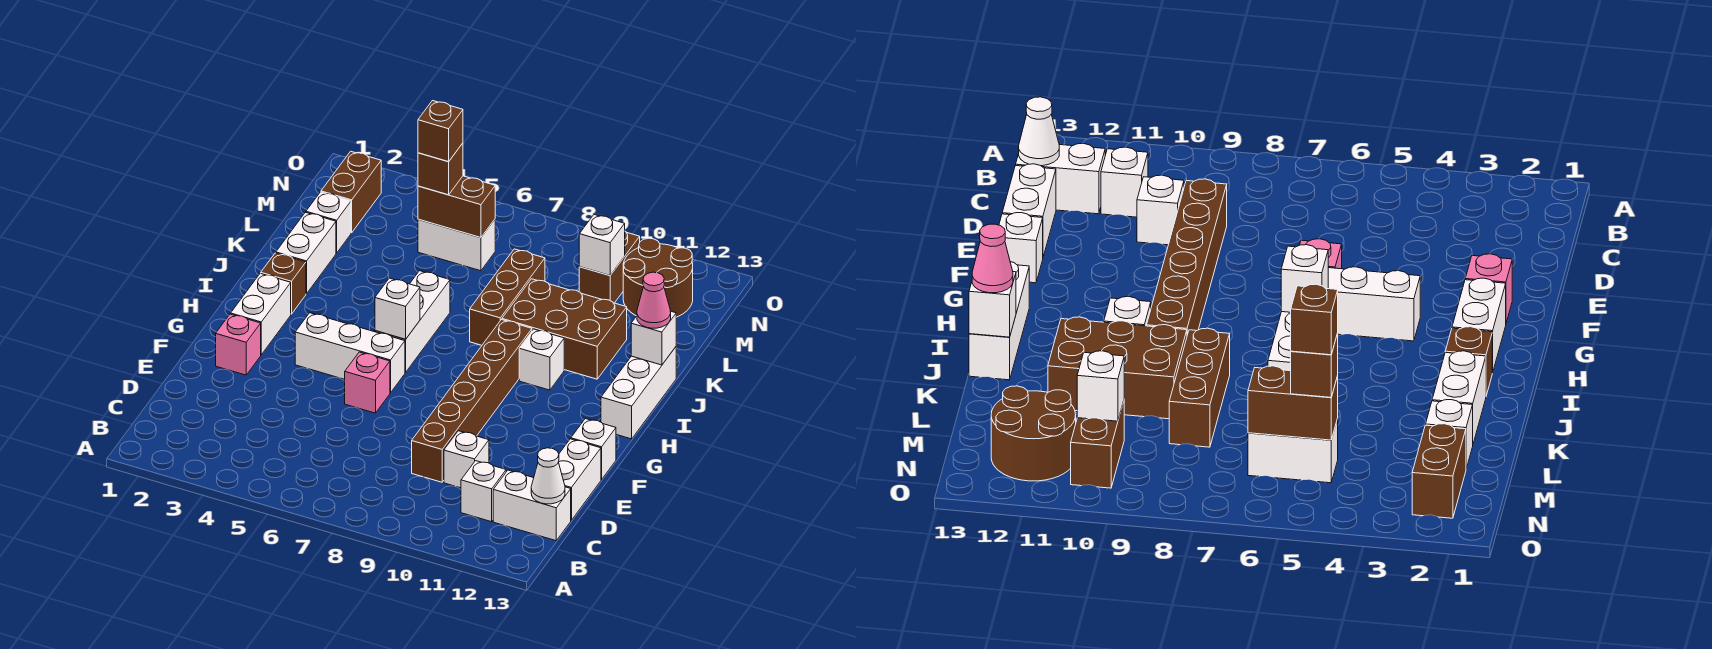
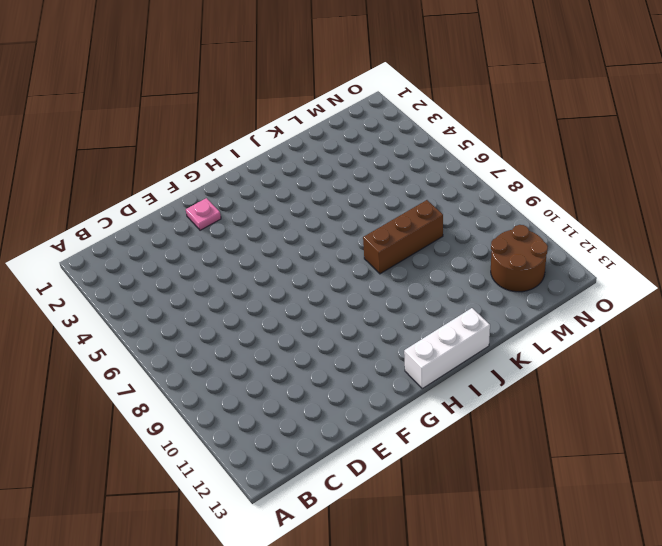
pink 1x1 plate [186,198,221,230] -> pink 1x1 brick [216,314,261,375]
none -> white 1x1 brick [461,461,506,522]
none -> white 1x2 brick [493,470,571,541]
none -> brown 1x6 brick [412,320,532,482]
none -> white 1x1 brick [444,431,489,488]

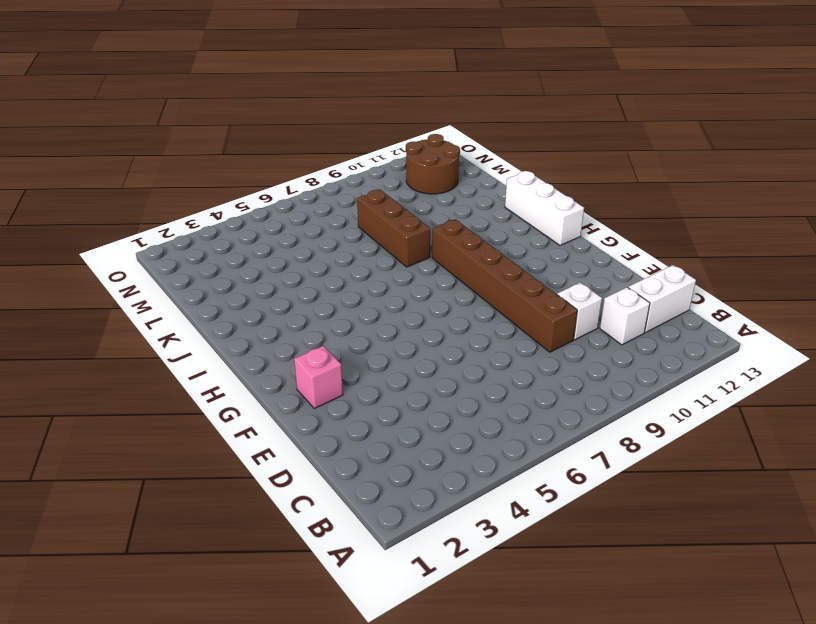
none -> white 1x2 brick [558,439,601,520]
none -> pink 1x1 brick [345,352,390,413]
none -> white 1x1 brick [571,419,616,480]
none -> white 1x2 brick [231,273,291,355]

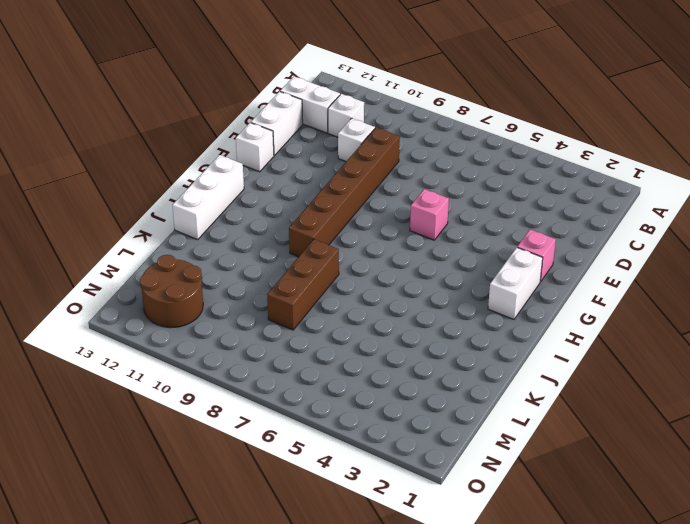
none -> white 1x3 brick [295,313,405,393]
none -> white 1x3 brick [375,271,450,372]
none -> brown 1x1 brick [261,253,306,314]
none -> white 1x1 brick [519,329,564,390]

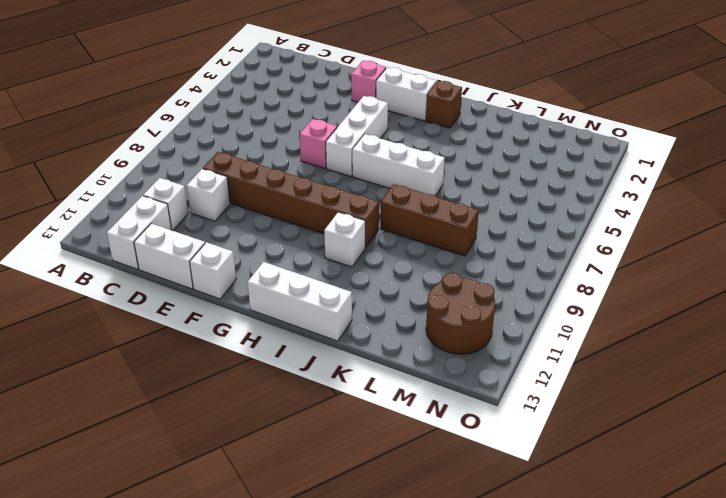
none -> white 1x2 brick [276,212,336,294]
none -> brown 2x3 brick [502,279,627,379]
none -> white 1x1 brick [306,192,351,253]
none -> brown 1x2 brick [321,151,381,233]

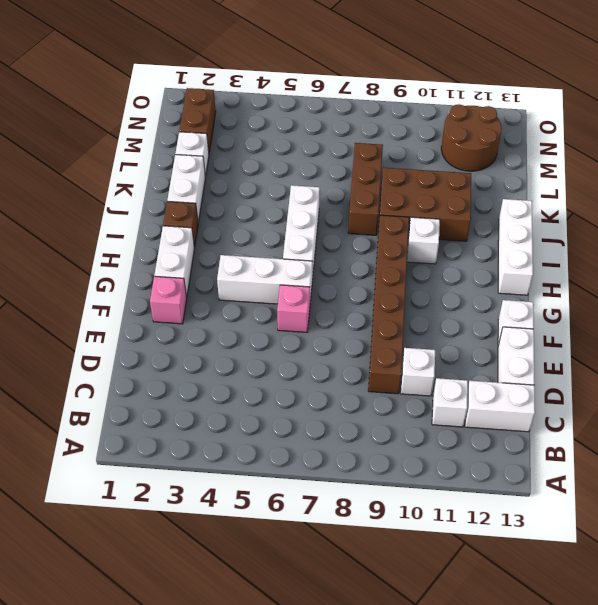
none -> white 1x2 brick [418,219,495,271]
none -> brown 1x2 brick [579,231,640,303]
none -> white 1x1 cone [531,448,565,504]
none -> white 1x1 brick [375,278,420,339]

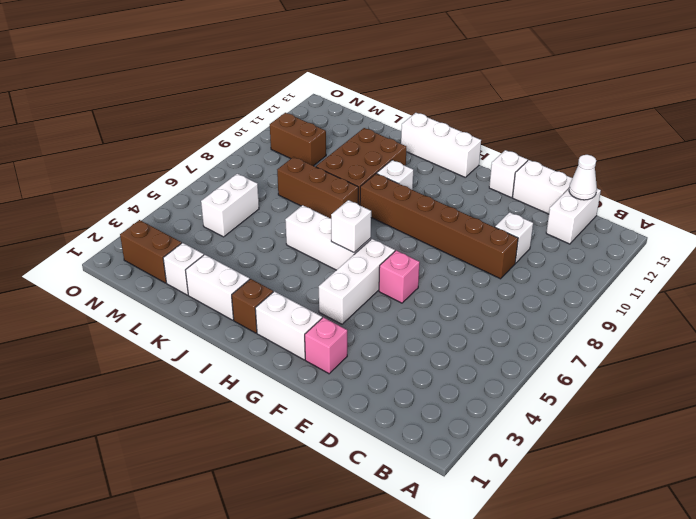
none -> white 1x1 brick [461,461,506,522]
none -> brown 2x2 round brick [623,238,693,317]
none -> white 1x1 brick [631,311,676,365]
none -> brown 1x2 brick [418,176,495,238]

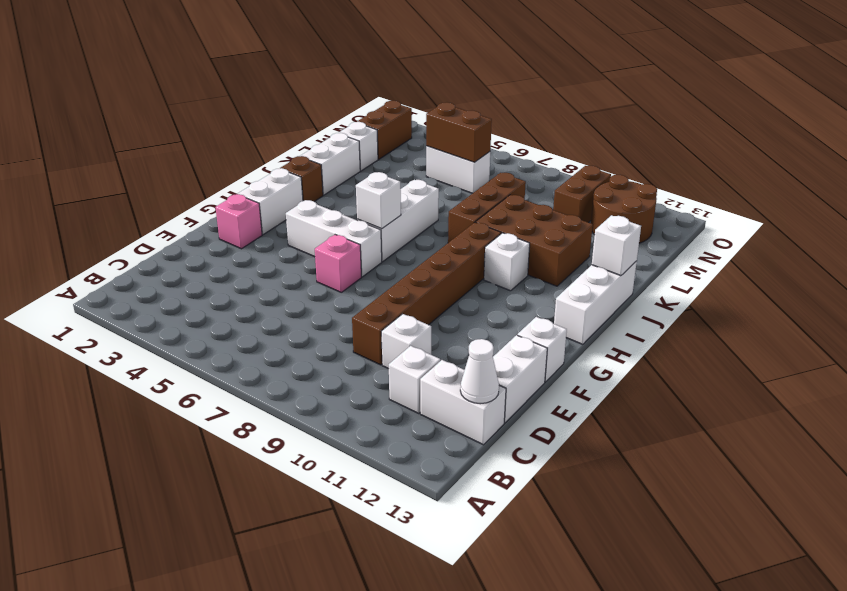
none -> white 1x1 brick [579,215,625,276]
none -> pink 1x1 cone [637,272,671,328]
none -> brown 1x1 brick [418,143,463,195]
none -> brown 1x1 brick [418,101,463,162]

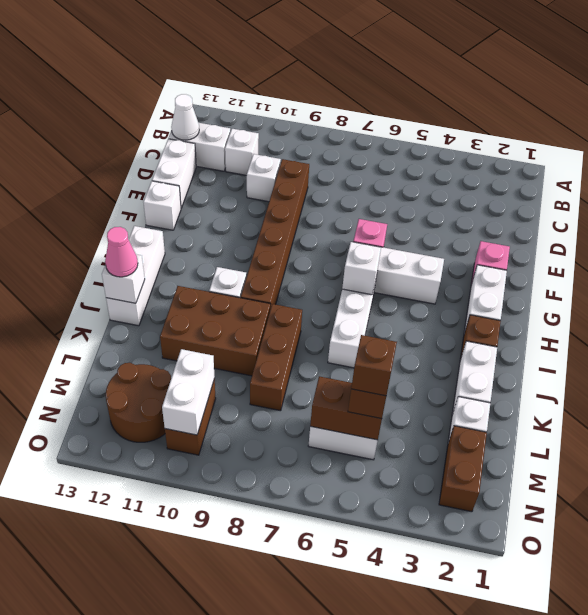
white 1x2 brick [162,349,215,435] -> white 1x1 brick [579,215,625,276]

